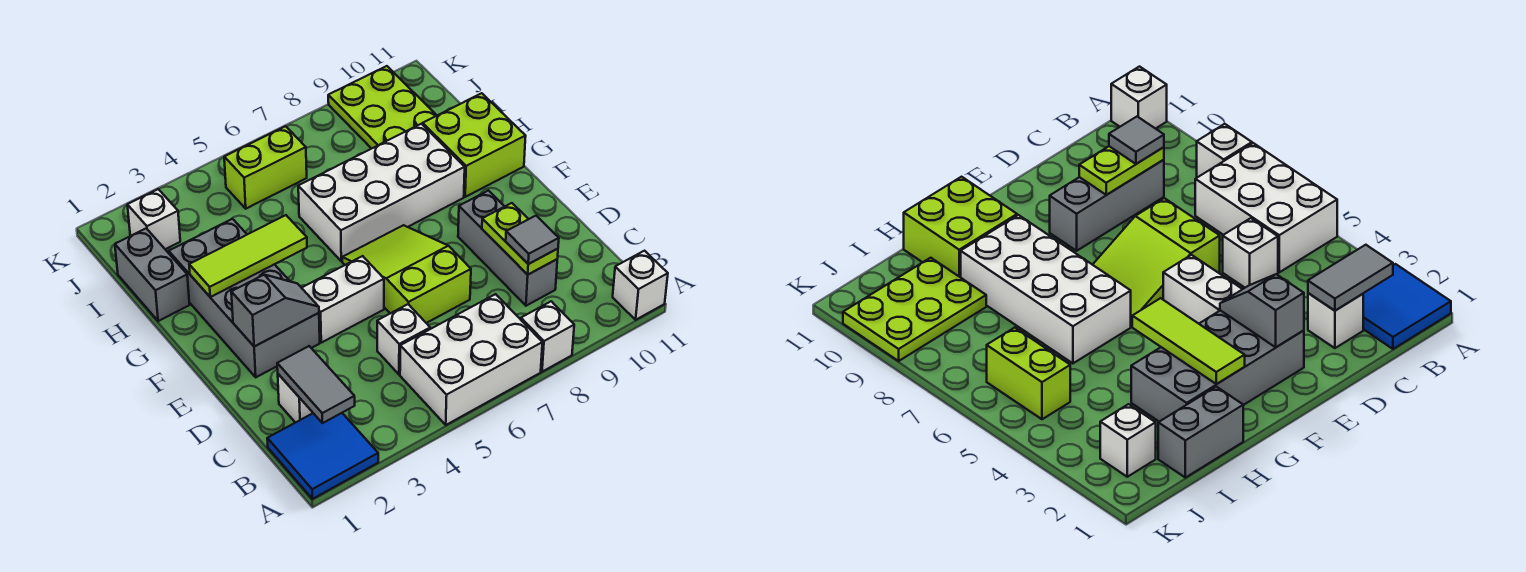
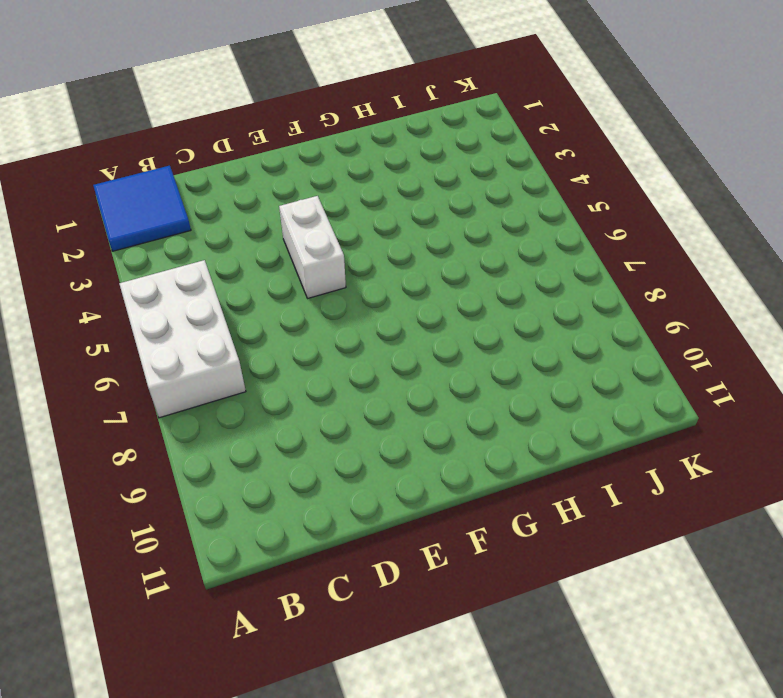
none -> white 1x1 brick [521,301,574,372]
none -> white 1x1 brick [613,251,668,320]
none -> white 1x1 brick [278,374,313,423]

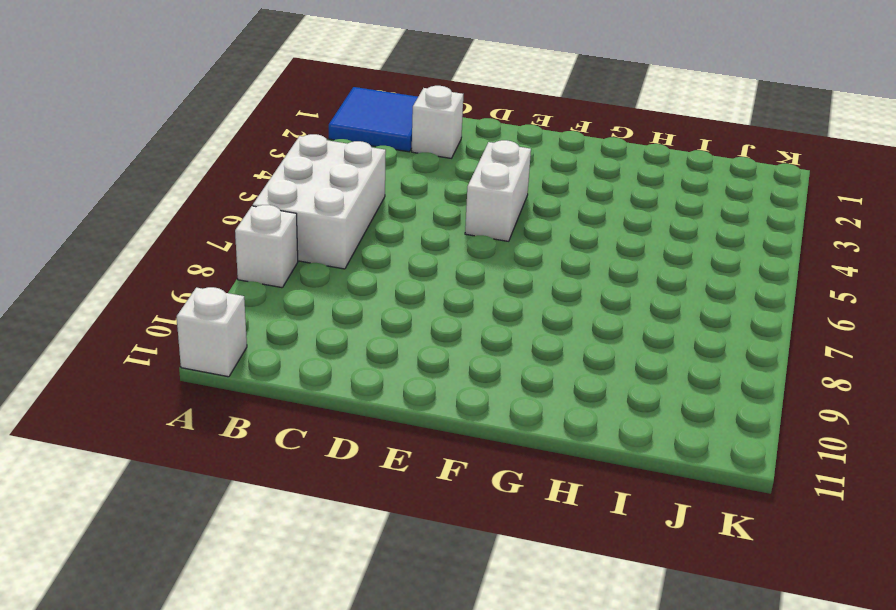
none -> white 1x1 brick [377,304,430,375]
none -> grey 1x3 brick [458,191,557,306]
none -> lime 2x3 slope [342,225,471,323]

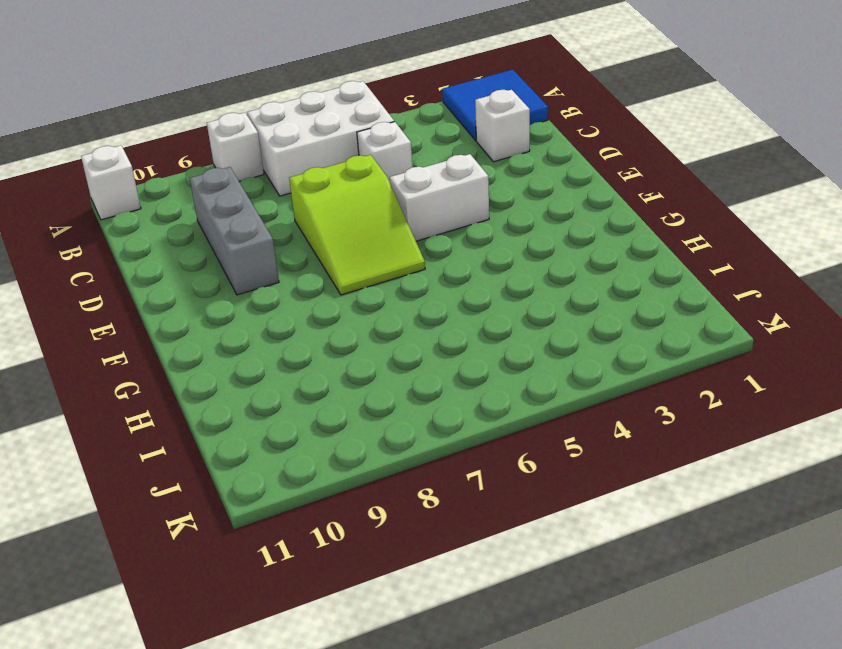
none -> grey 2x4 brick [169,219,320,377]
none -> white 2x4 brick [298,124,465,261]
none -> lime 2x2 brick [423,93,526,197]

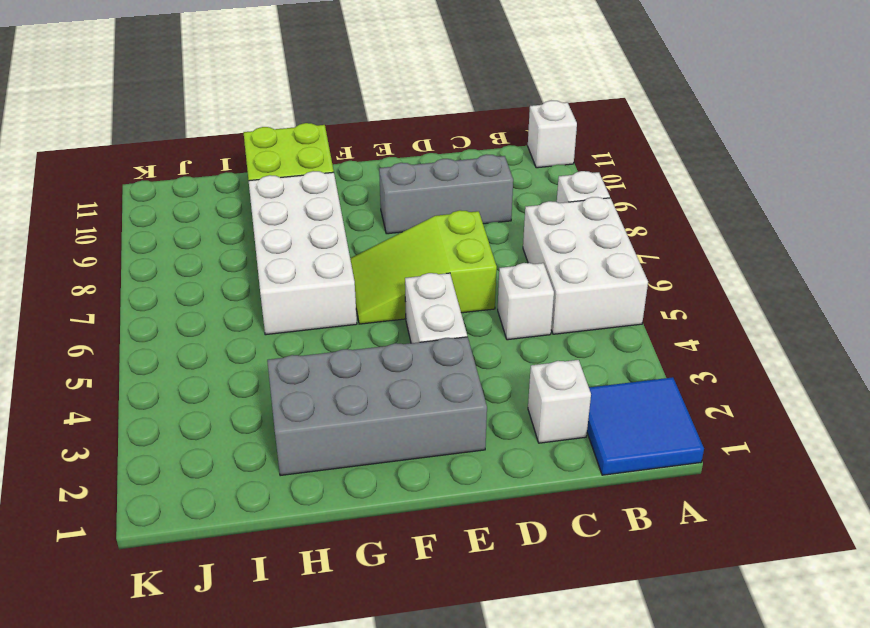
none -> grey 1x2 brick [115,228,190,321]
none -> lime 2x3 plate [328,66,437,149]
none -> white 1x1 brick [127,189,180,249]

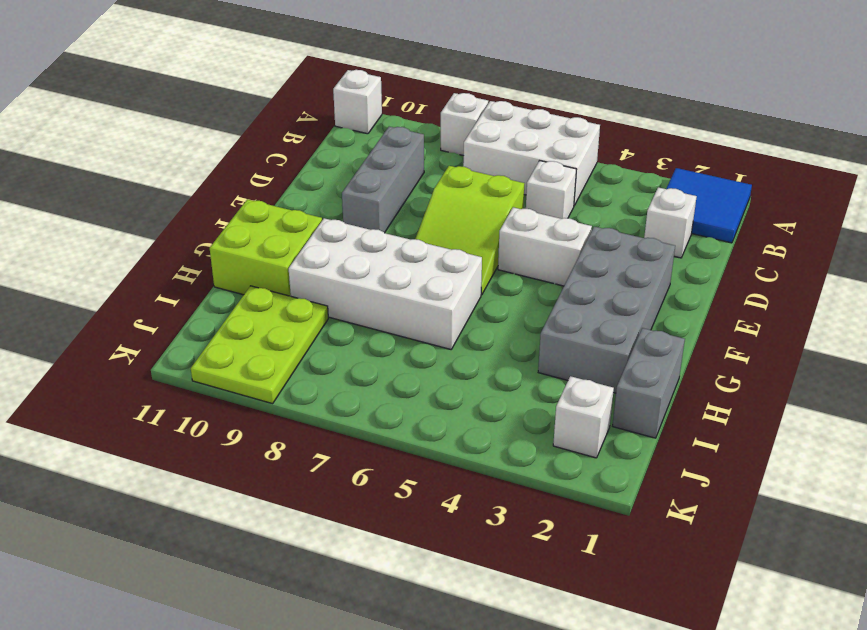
none -> lime 1x2 brick [224,126,307,209]
none -> grey 1x2 tile [277,346,355,423]
none -> lime 1x2 plate [482,203,558,275]

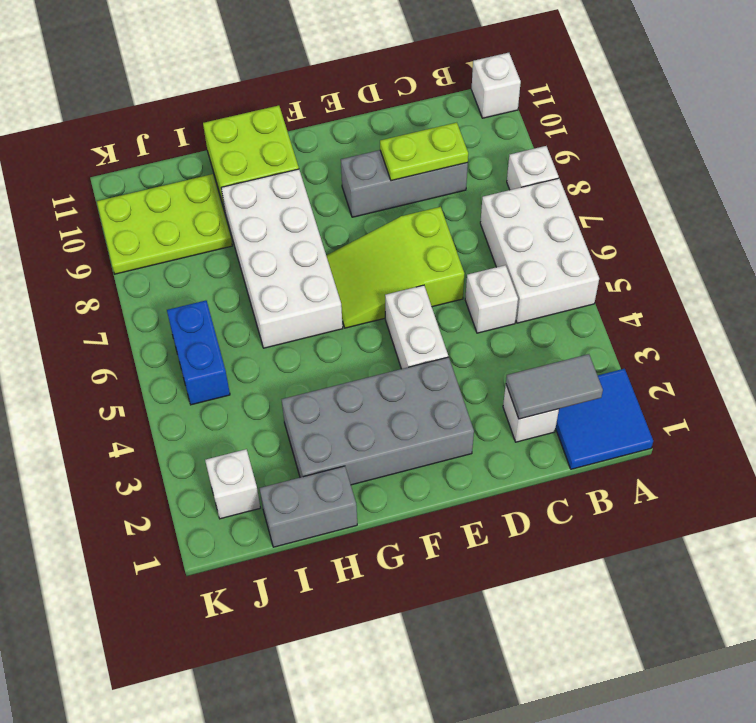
blue 1x2 brick [167,300,230,405] -> lime 1x2 brick [224,126,307,209]
none -> grey 1x2 slope [231,275,319,347]
none -> lime 1x3 tile [189,215,307,297]
none -> grey 1x1 tile [506,216,559,264]

